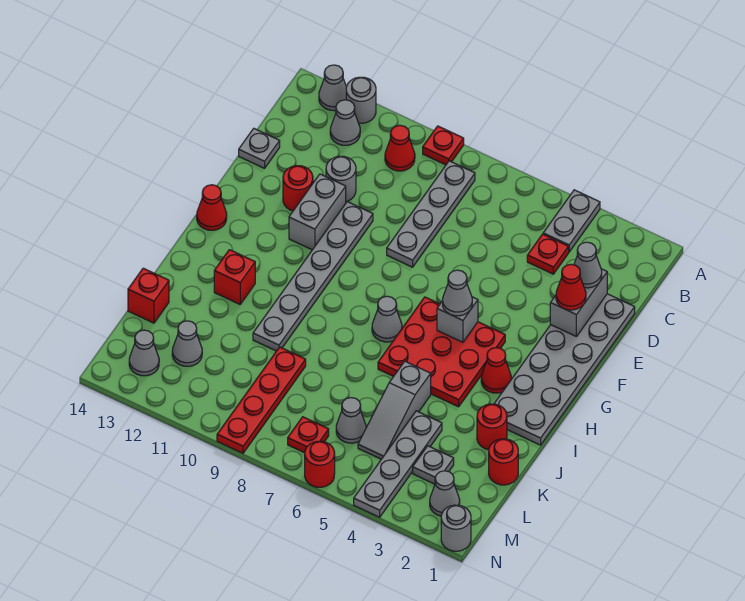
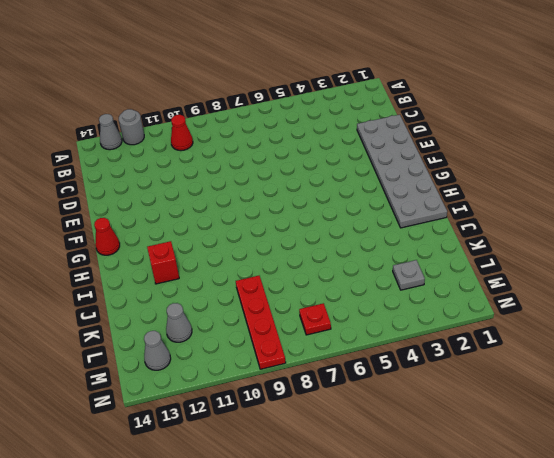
none -> grey 1x2 plate [543,190,600,252]
none -> red 1x1 plate [423,126,464,165]
none -> grey 1x4 plate [387,161,475,267]
none -> grey 1x1 cone [330,100,360,145]

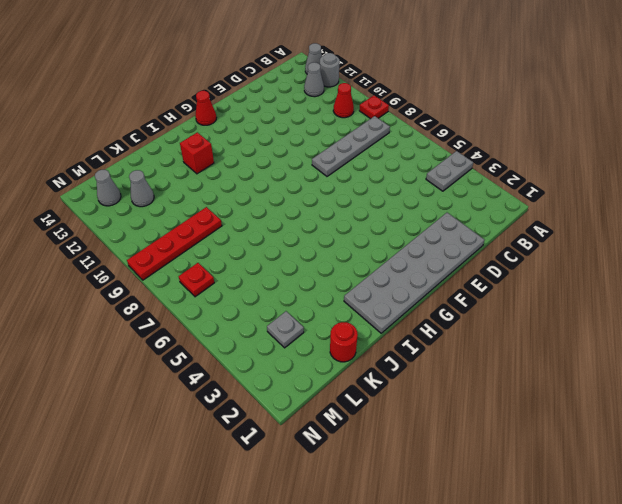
none -> red 1x1 plate [527,234,569,274]
none -> grey 1x1 round brick [326,156,356,202]
none -> grey 1x1 plate [239,129,280,168]
none -> grey 1x6 plate [253,202,373,351]

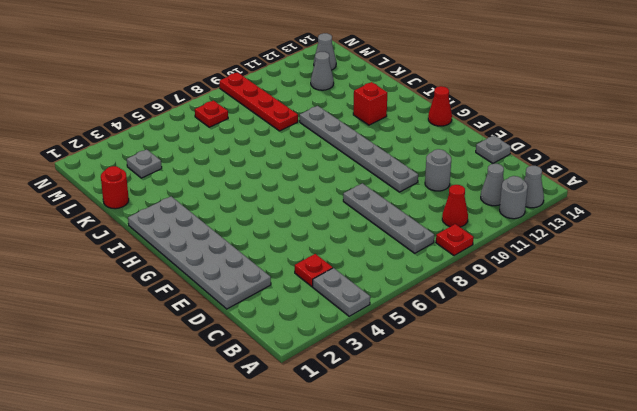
none -> grey 1x2 brick [289,174,346,250]
none -> red 1x1 round brick [283,166,313,211]
none -> red 3x3 plate [378,297,505,407]
none -> red 1x1 cone [481,348,511,393]

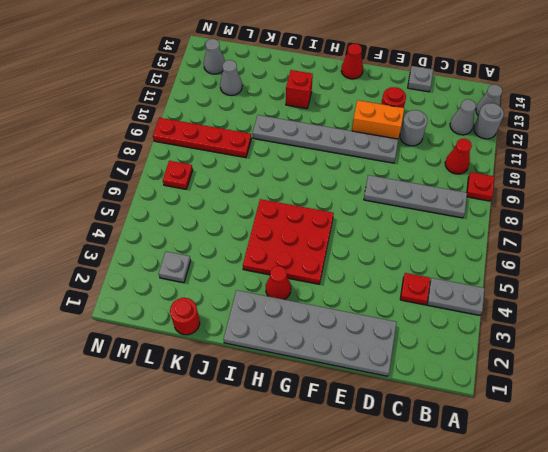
orange 1x2 brick [352,100,404,139] -> grey 1x2 brick [289,174,346,250]
none -> grey 1x1 cone [372,296,402,342]
none -> red 1x1 round brick [477,404,507,450]
none -> grey 1x3 slope [358,361,431,459]
none -> grey 1x4 plate [354,411,442,517]

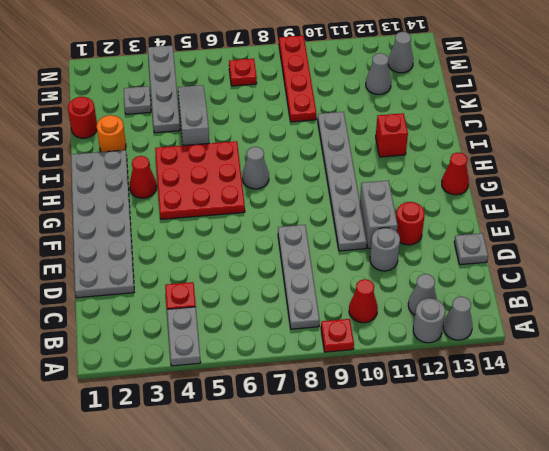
orange 1x1 round brick [97,115,126,152] -> red 1x1 round brick [477,404,507,450]
none -> red 1x1 brick [128,268,169,323]
none -> grey 1x1 cone [336,398,366,443]
none -> grey 1x1 cone [430,471,460,516]
none -> grey 1x1 round brick [441,505,471,551]

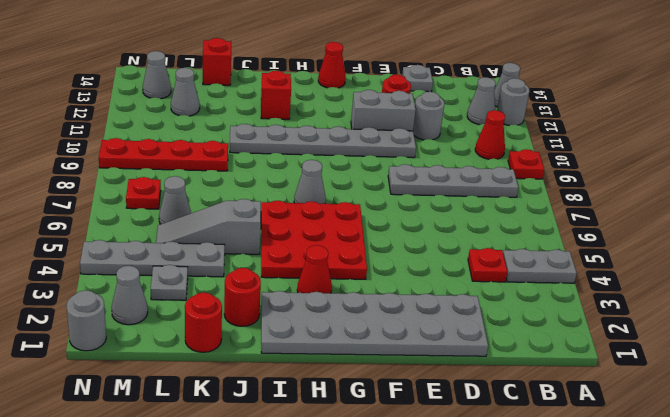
none -> red 1x1 round brick [305,441,335,487]
none -> grey 1x2 brick [550,269,607,336]
none -> grey 1x1 brick [437,297,478,342]
none -> grey 1x1 cone [574,242,602,288]

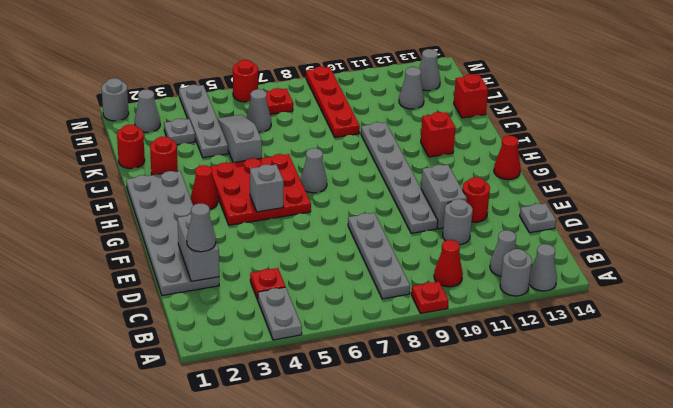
none -> red 1x1 cone [556,264,586,310]
none -> grey 1x1 cone [443,270,472,316]

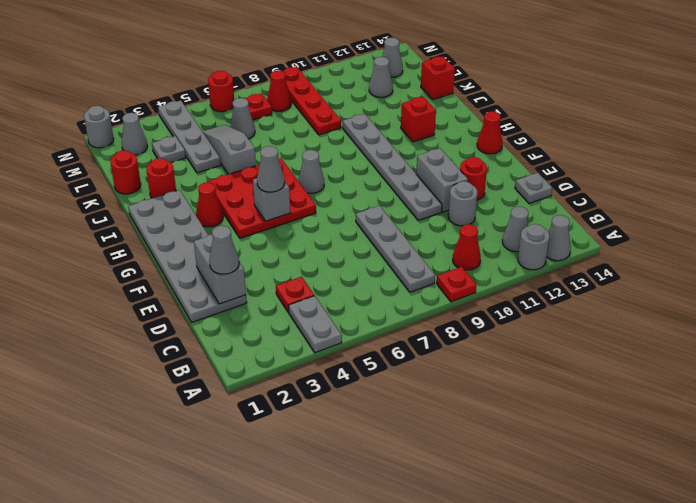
red 1x1 cone [267,70,291,111] -> red 1x1 cone moved to [556,264,586,310]

